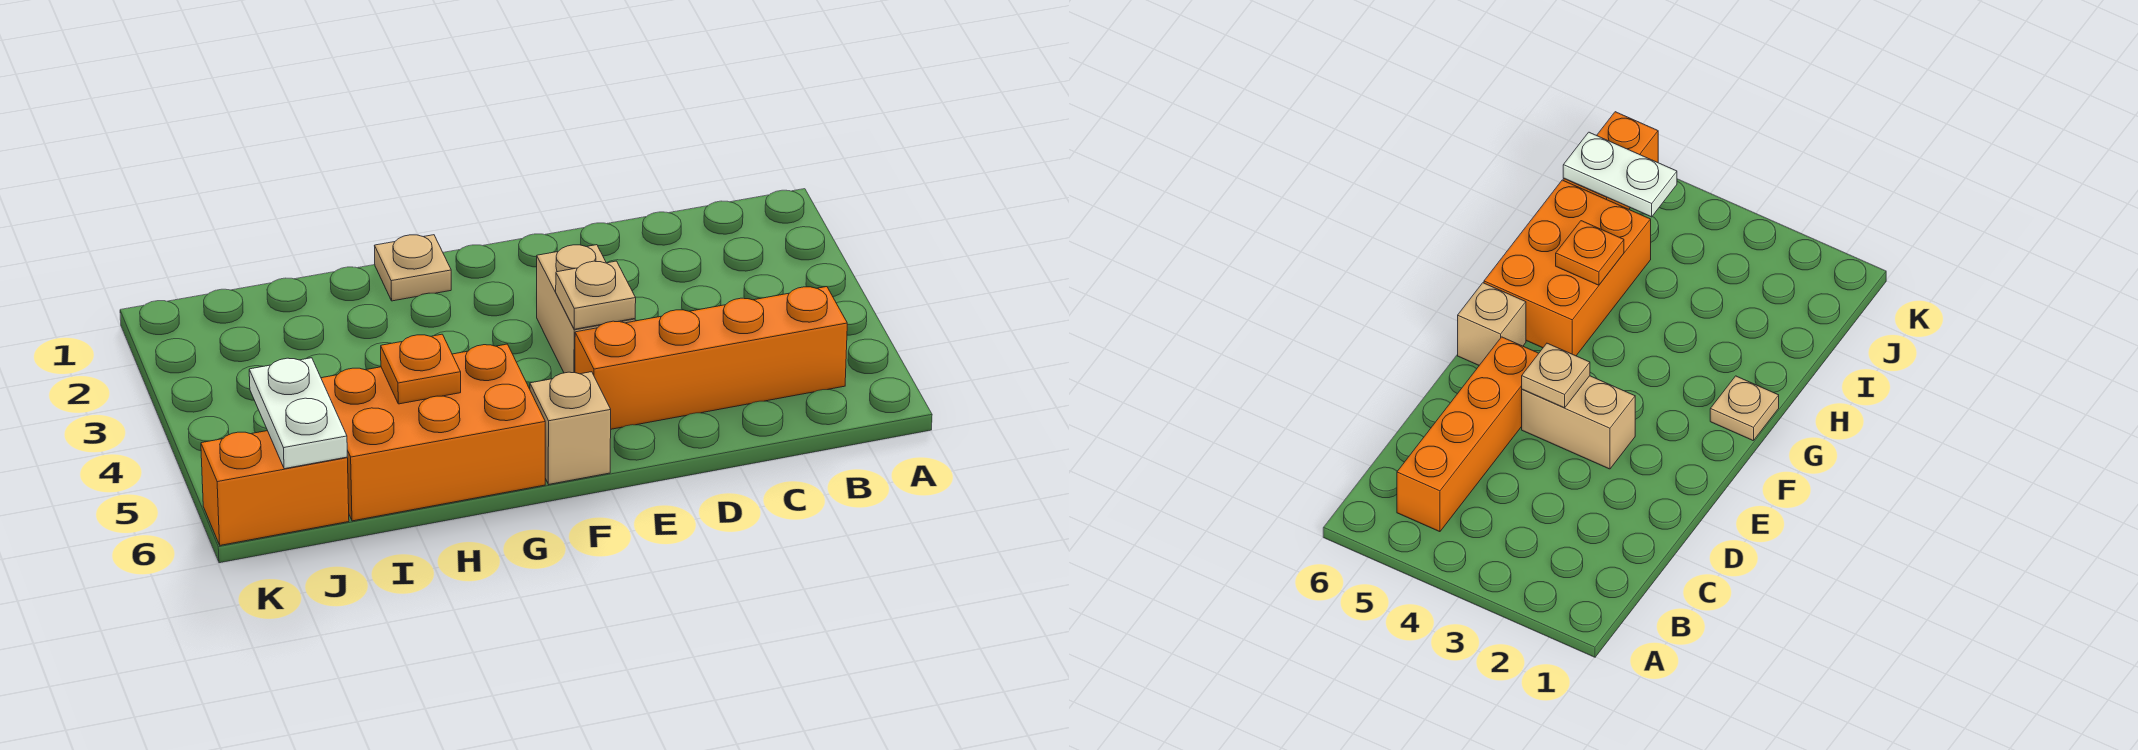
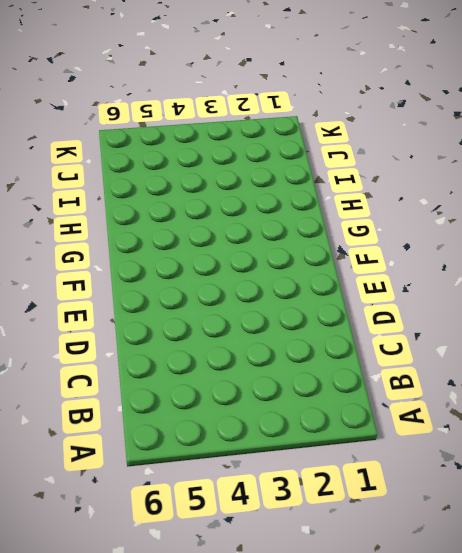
none -> orange 1x4 brick [575,287,847,429]
none -> tan 1x2 brick [537,245,635,373]

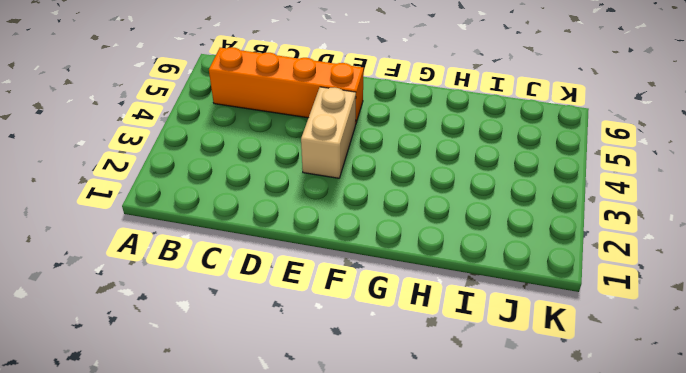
none -> tan 1x1 brick [530,372,611,484]
none -> tan 1x1 plate [375,235,451,301]

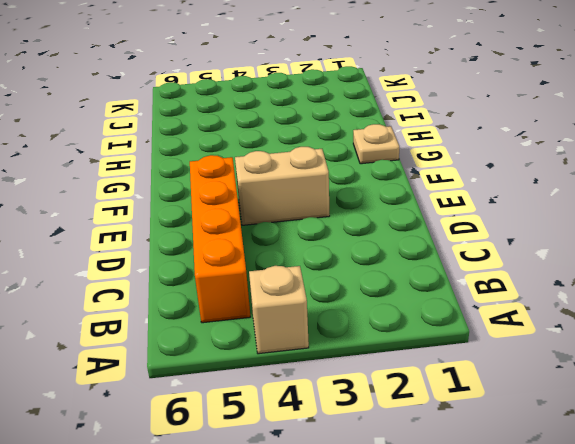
tan 1x1 brick [249,266,309,354] -> tan 1x1 brick moved to [530,372,611,484]
none -> orange 2x3 brick [321,344,545,521]
none -> orange 1x2 brick [201,431,349,545]

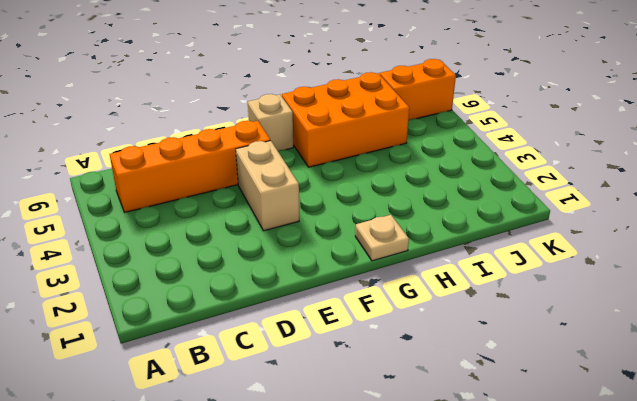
none -> tan 1x1 plate [556,261,636,329]
none -> orange 1x1 plate [381,334,461,404]

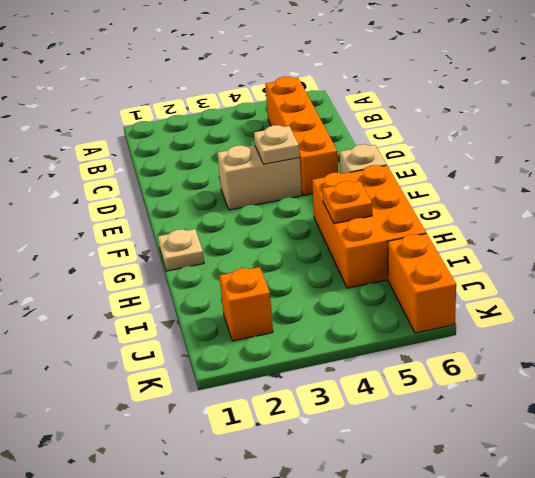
orange 1x1 brick [219,267,273,341] -> none
none -> white 1x2 plate [249,358,347,469]

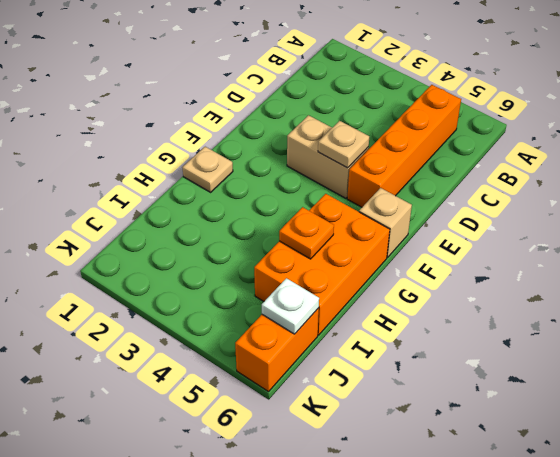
white 1x1 plate [262,278,319,334] -> white 1x2 plate [249,358,347,469]

